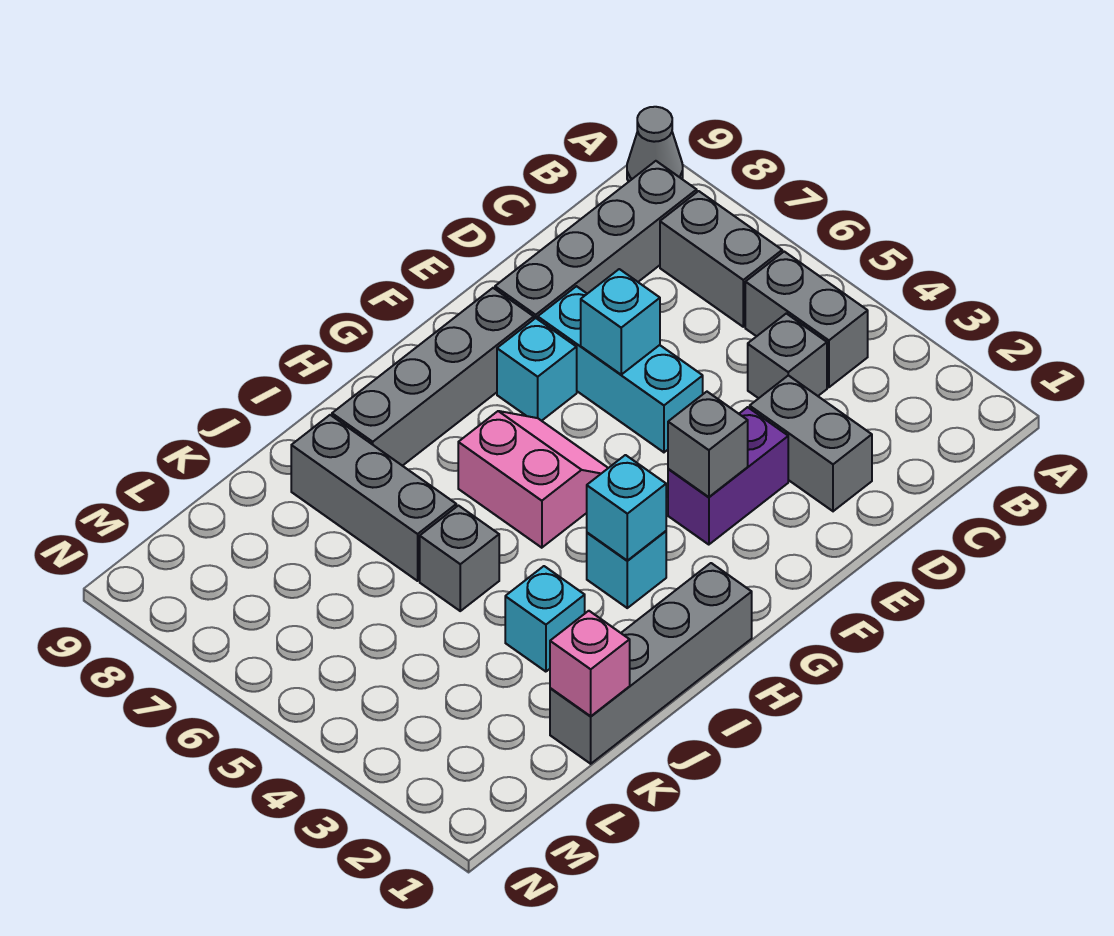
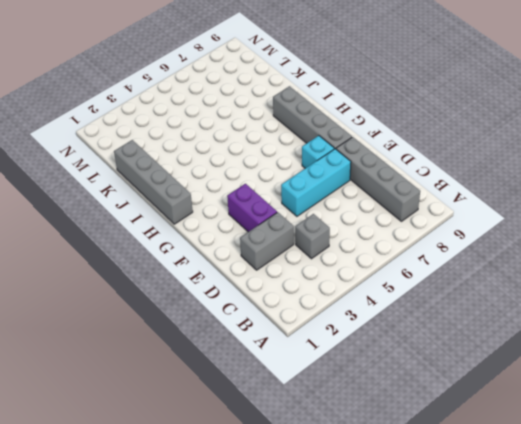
none -> grey 1x1 cone [627,107,683,182]
none -> grey 1x2 brick [745,252,868,387]
none -> grey 1x2 brick [660,191,782,327]

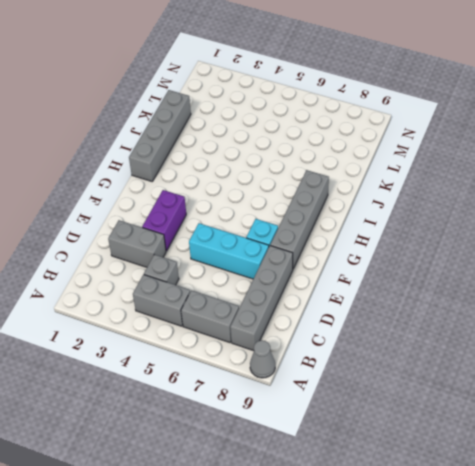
none -> pink 2x2 slope [458,411,608,548]
none -> cyan 1x1 brick [587,531,666,608]
none -> cyan 1x1 brick [505,566,585,672]

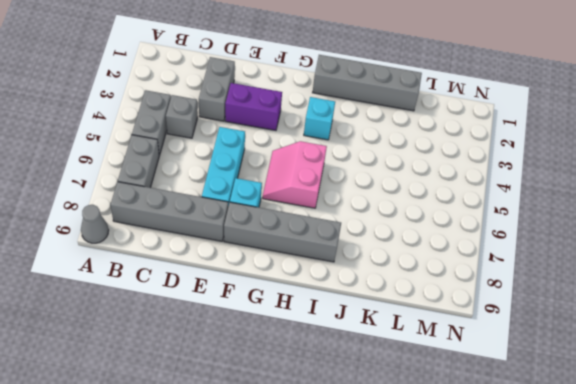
none -> cyan 1x1 brick [505,566,585,672]
none -> grey 1x1 brick [420,506,499,611]
none -> grey 1x3 brick [291,415,456,581]

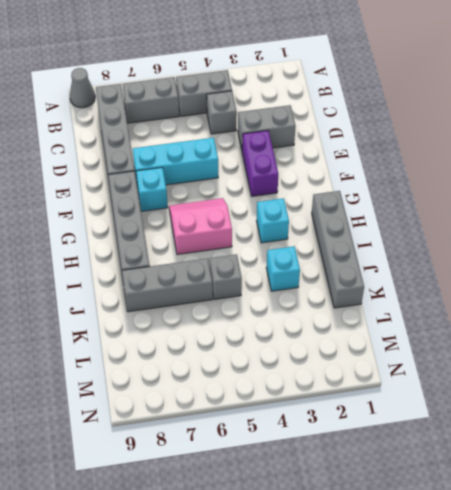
none -> cyan 1x1 brick [581,269,660,375]
none -> grey 1x1 brick [668,392,748,497]
none -> cyan 1x1 brick [587,455,666,561]

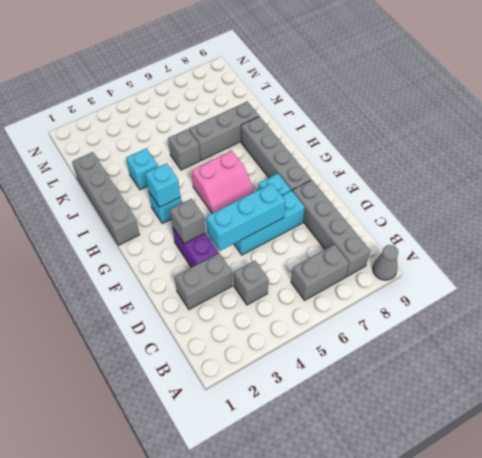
cyan 1x3 brick [206,183,285,251] -> cyan 1x1 brick [581,269,660,375]
none -> grey 1x2 brick [745,252,868,387]
none -> pink 1x1 brick [550,611,630,716]

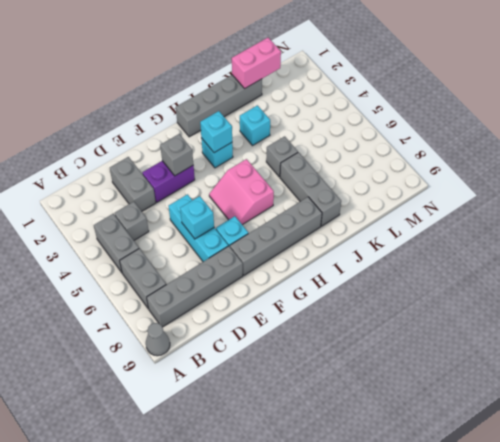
pink 1x2 brick [232,38,281,89] -> pink 1x1 brick [550,611,630,716]

